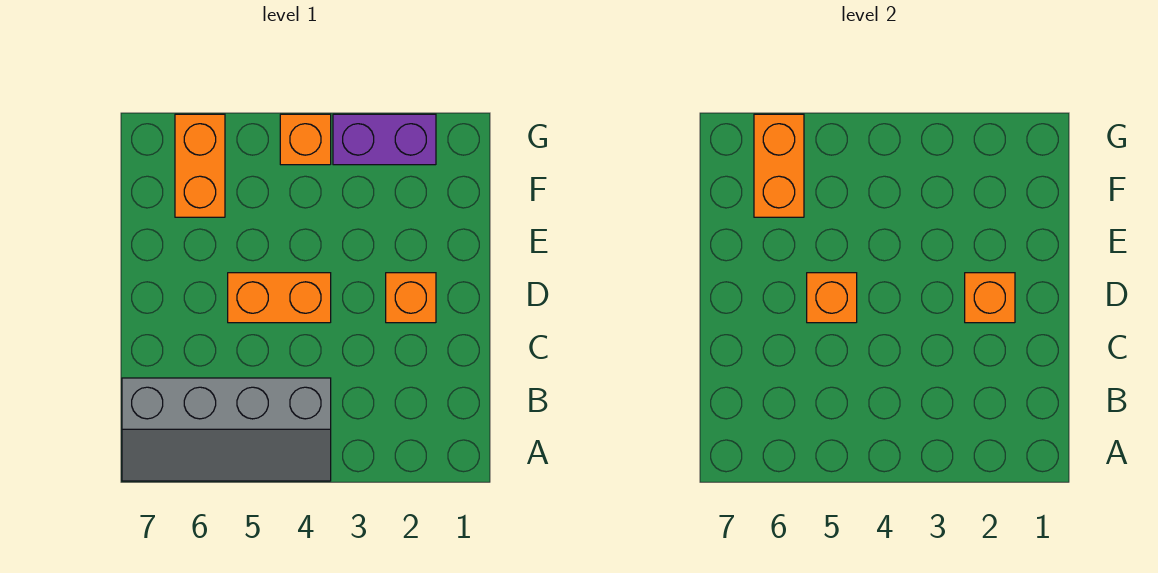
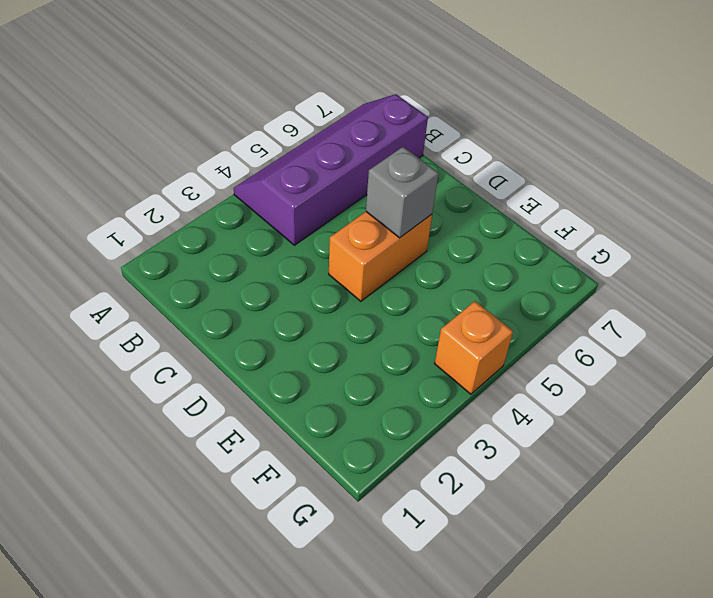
purple 2x4 slope [234,94,428,245] -> grey 2x4 slope [122,378,331,481]
grey 1x1 brick [366,147,438,238] -> orange 1x1 brick [807,273,857,323]
none -> orange 1x1 brick [386,273,436,323]
none -> orange 1x2 brick [175,114,225,217]

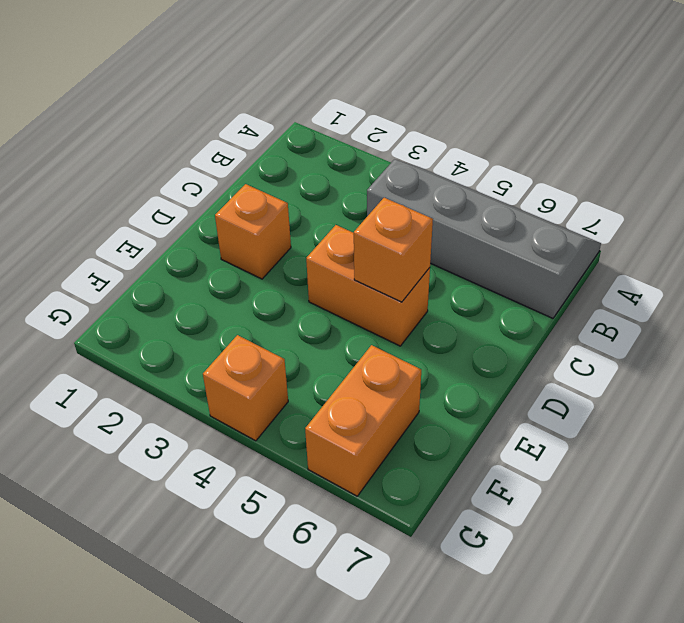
none -> purple 1x2 brick [333,114,436,165]
none -> orange 1x1 brick [965,273,1015,323]

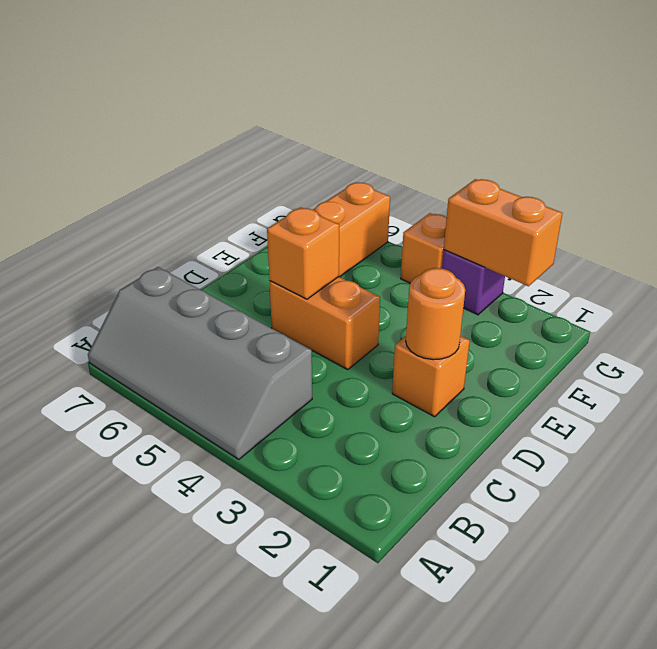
orange 1x1 round brick [406,268,465,360] -> orange 1x1 brick [965,273,1015,323]
orange 1x2 brick [444,179,563,286] -> orange 1x2 brick turned to [754,114,804,217]
purple 1x1 brick [442,250,505,315] -> purple 1x2 brick [333,114,436,165]

